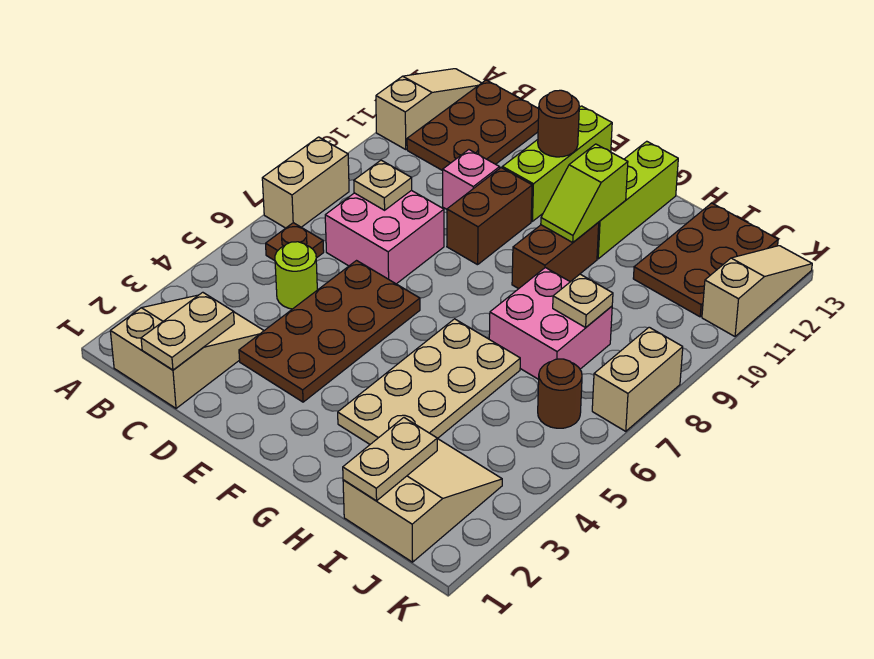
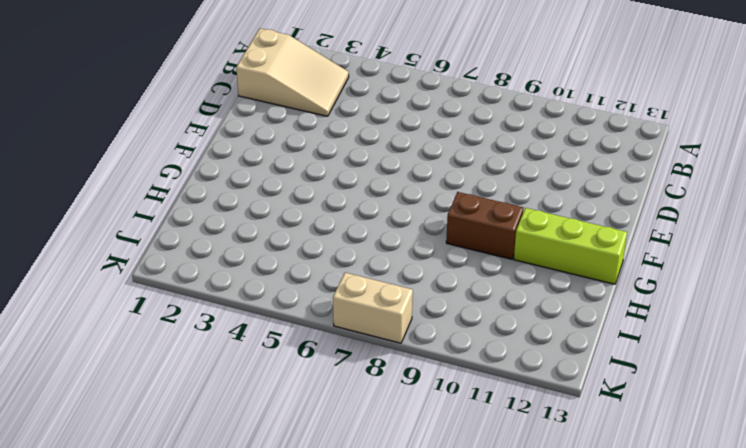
none -> tan 1x2 brick [262,137,349,228]
none -> tan 1x3 slope [376,69,481,149]
none -> brown 1x1 plate [266,223,324,261]

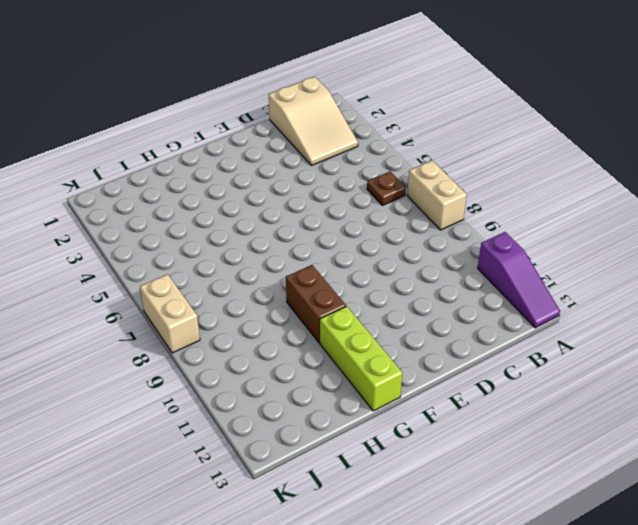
purple 1x3 slope [478,232,560,328] -> tan 1x3 slope [376,69,481,149]
none -> brown 2x3 plate [407,80,539,171]
none -> lime 1x1 round brick [275,242,317,309]
none -> pink 2x2 brick [325,190,444,284]

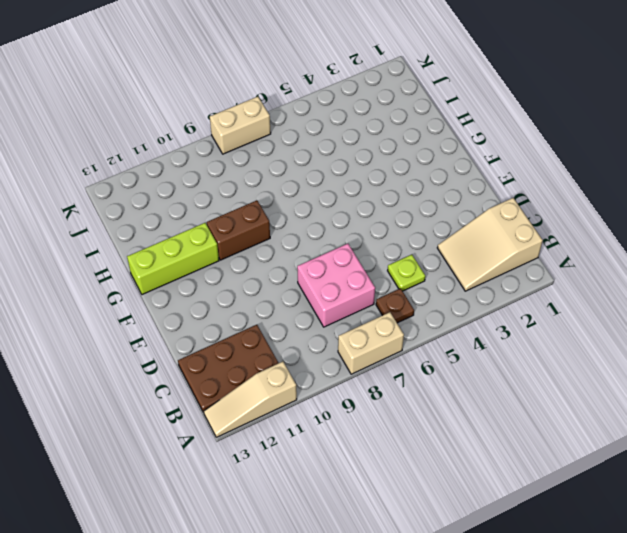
lime 1x1 plate [388,255,425,291] -> lime 1x1 round brick [275,242,317,309]
none -> brown 2x4 plate [239,261,420,402]
none -> pink 1x1 brick [443,150,500,209]
none -> brown 1x2 brick [447,168,532,265]

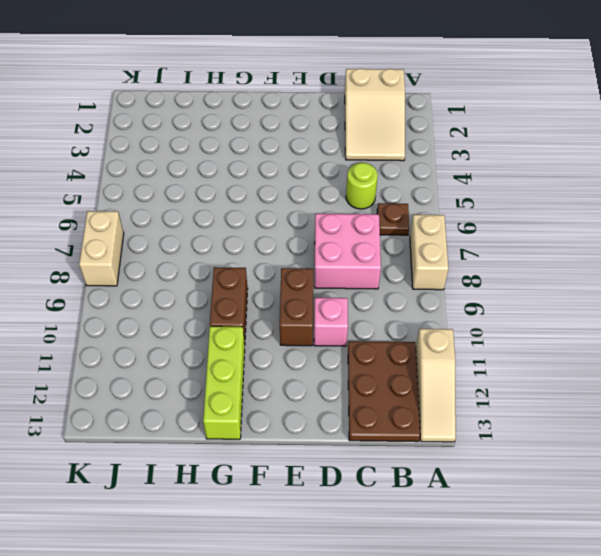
none -> brown 2x4 plate [239,261,420,402]
none -> lime 1x3 brick [502,106,612,221]
none -> tan 2x4 plate [338,319,520,444]

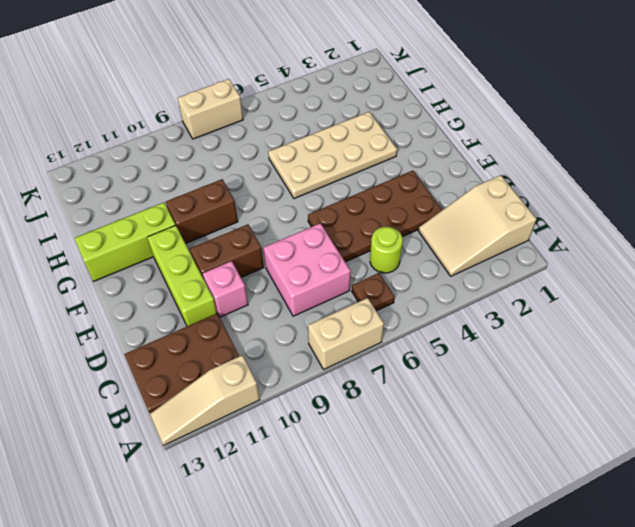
lime 1x3 brick [147,225,217,326] -> lime 1x3 brick turned to [502,106,612,221]
none -> pink 2x2 brick [489,268,612,379]
none -> tan 2x3 slope [343,439,502,562]
none -> brown 2x3 plate [633,203,778,317]

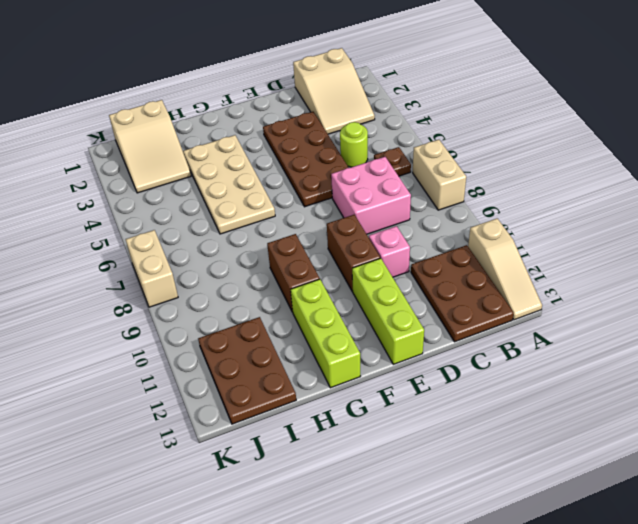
none -> pink 2x2 brick [489,268,612,379]
none -> brown 1x1 round brick [538,359,582,428]
none -> tan 1x3 slope [702,246,812,336]

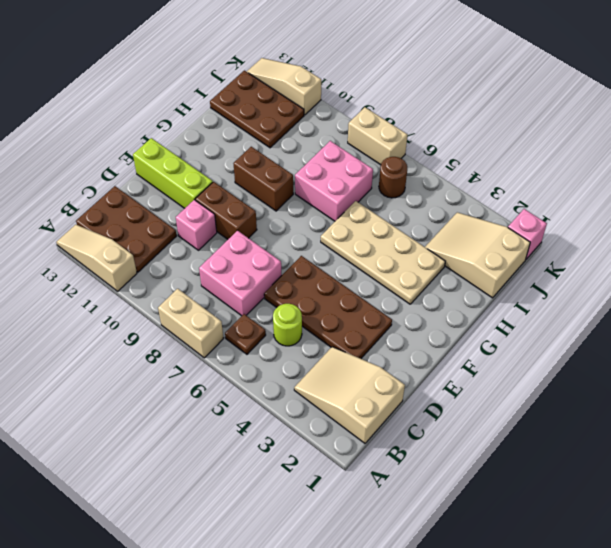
pink 1x1 brick [508,209,547,259] -> none
none -> lime 1x3 brick [597,141,678,259]
none -> tan 1x2 plate [141,292,234,370]
none -> tan 1x1 plate [354,160,412,210]

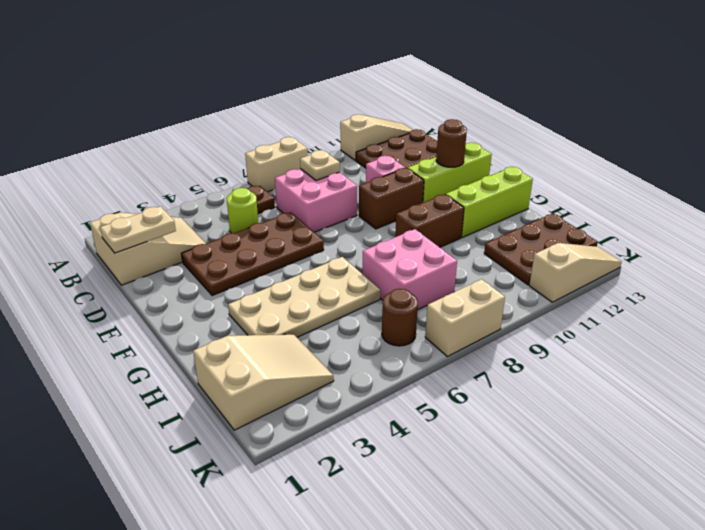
none -> lime 1x2 slope [541,144,628,242]
none -> tan 1x2 plate [343,417,437,501]
none -> tan 1x1 plate [553,274,613,327]

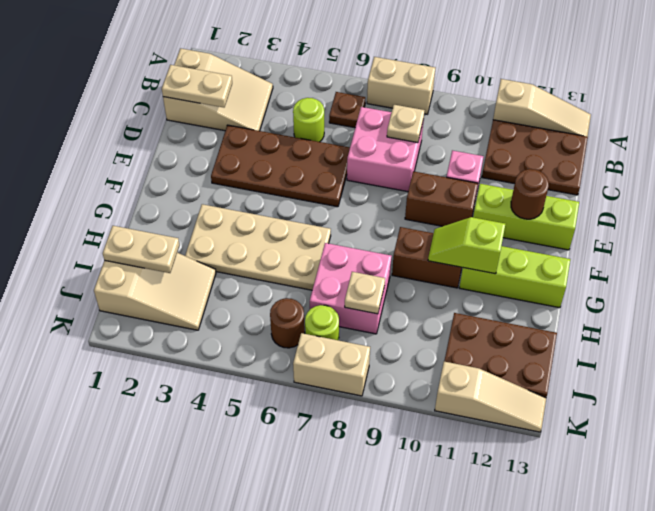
lime 1x1 round brick [305,305,339,340] -> none

